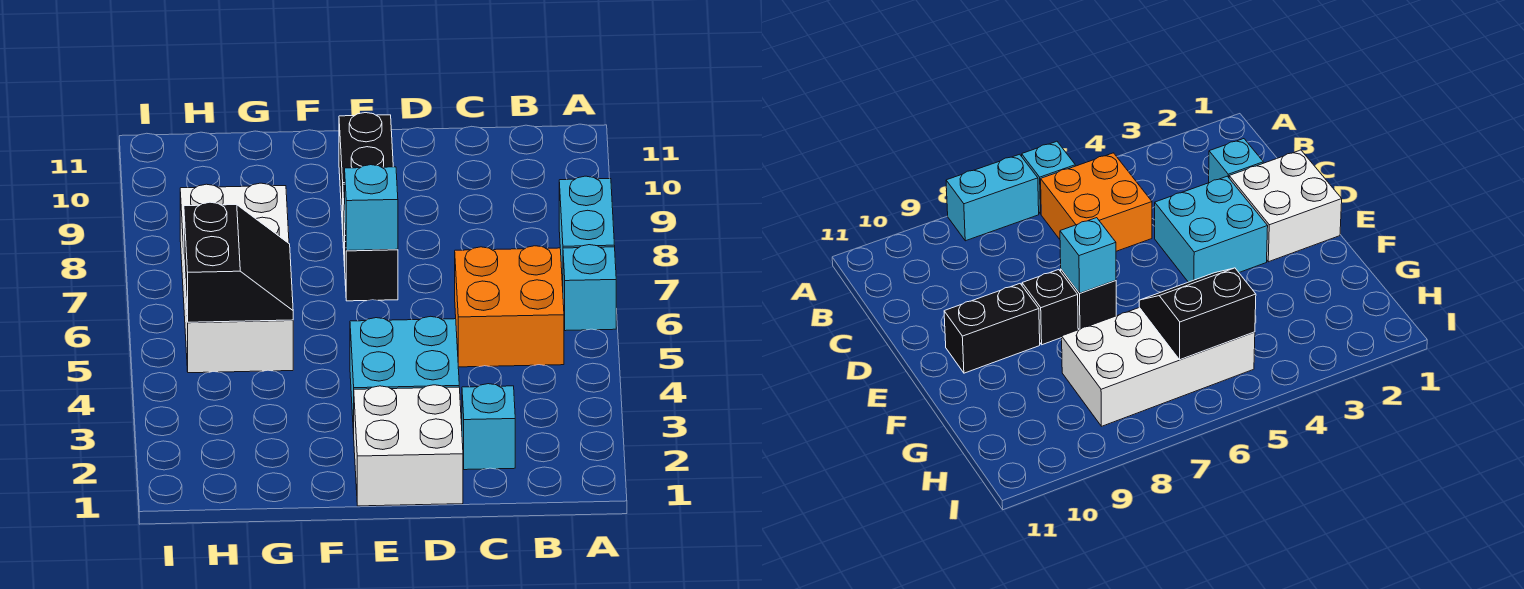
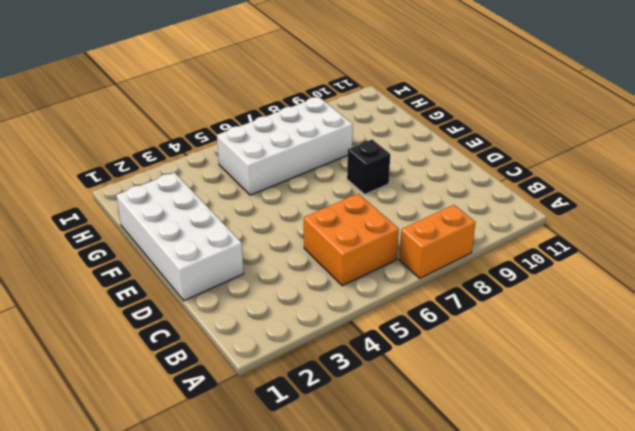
orange 1x2 brick [399,205,475,278] -> cyan 1x2 brick [559,176,615,286]
white 2x4 brick [116,172,244,301] -> white 2x2 brick [354,385,463,506]
none -> cyan 1x1 brick [563,245,616,331]
none -> cyan 1x1 brick [462,384,515,470]
none -> cyan 2x2 brick [350,316,459,434]

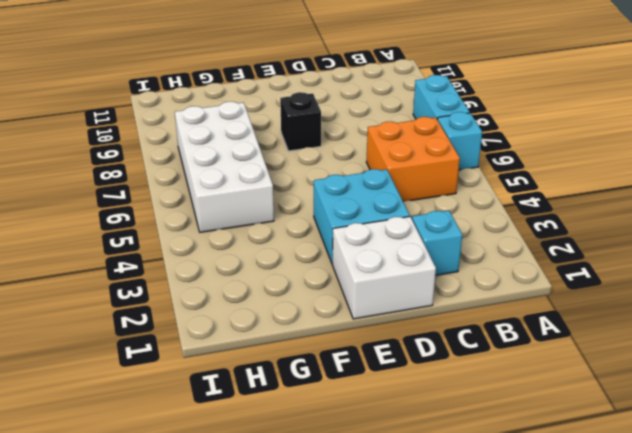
none -> black 1x1 brick [345,235,398,301]
none -> black 1x2 brick [339,113,393,229]
none -> cyan 1x1 brick [345,165,398,251]

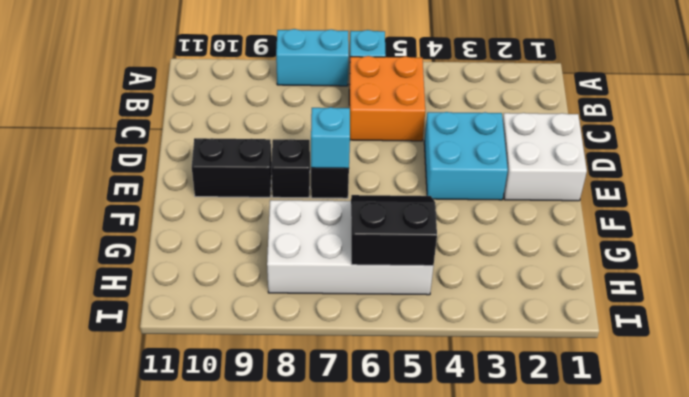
none -> cyan 1x1 brick [462,384,515,470]

